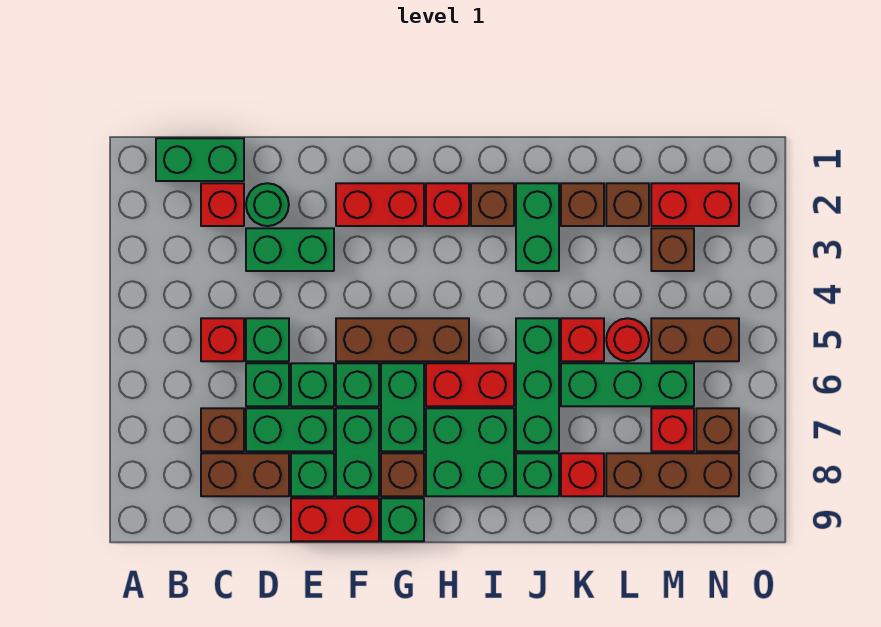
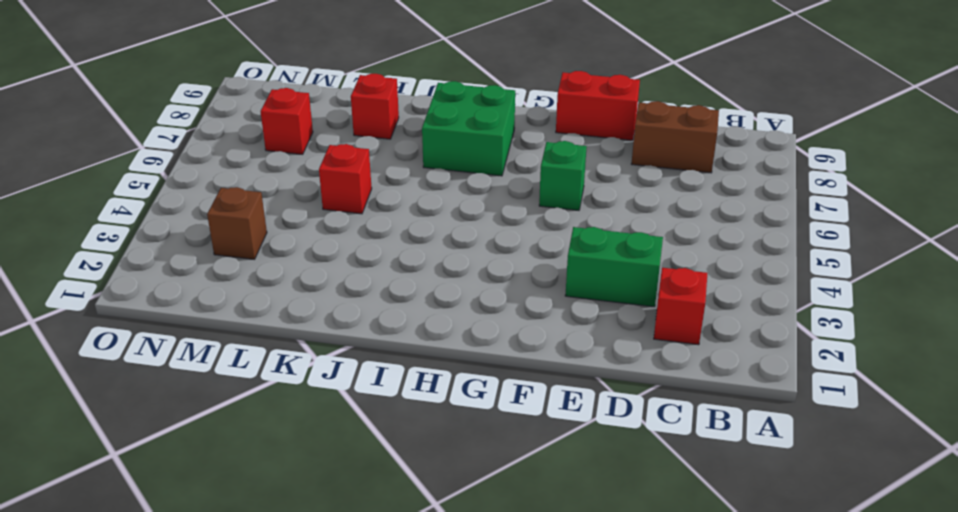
none -> green 1x2 brick [156,138,244,181]
none -> red 1x1 brick [201,318,244,361]
none -> brown 1x1 brick [201,408,244,451]
none -> green 1x1 round brick [246,183,289,226]

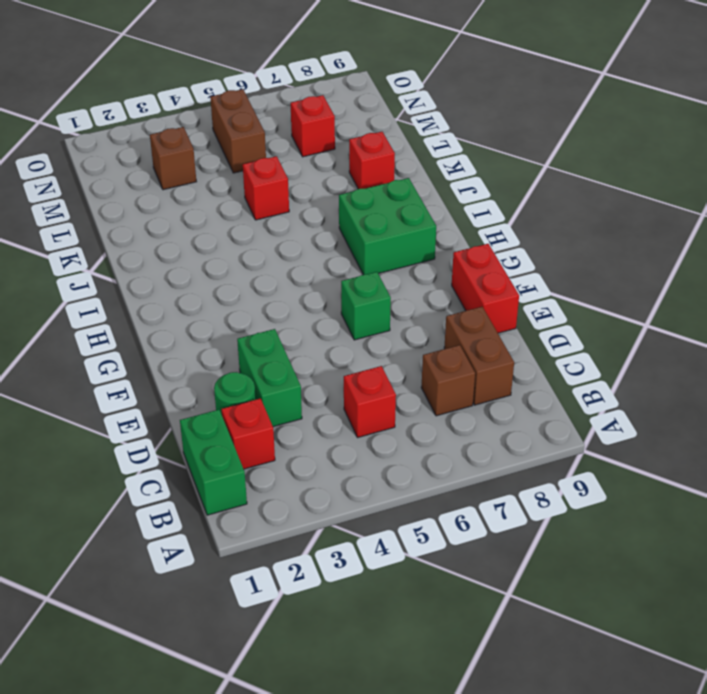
none -> green 1x1 brick [246,318,289,361]
none -> green 1x1 brick [246,363,289,406]
none -> green 1x2 brick [246,408,334,451]
none -> green 1x1 brick [291,363,334,406]

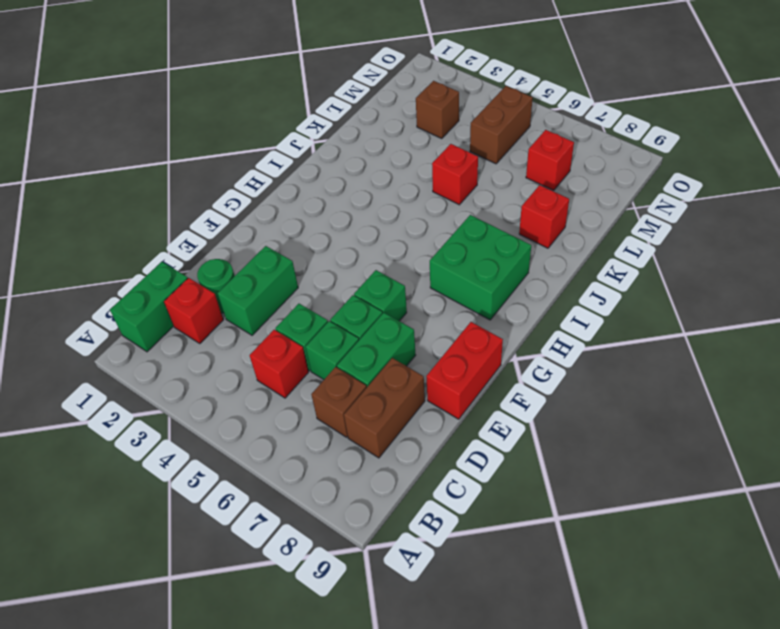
none -> green 1x1 brick [291,453,334,496]
none -> red 1x2 brick [336,183,424,226]
none -> brown 1x3 brick [336,318,469,361]
none -> green 1x2 brick [336,408,379,496]

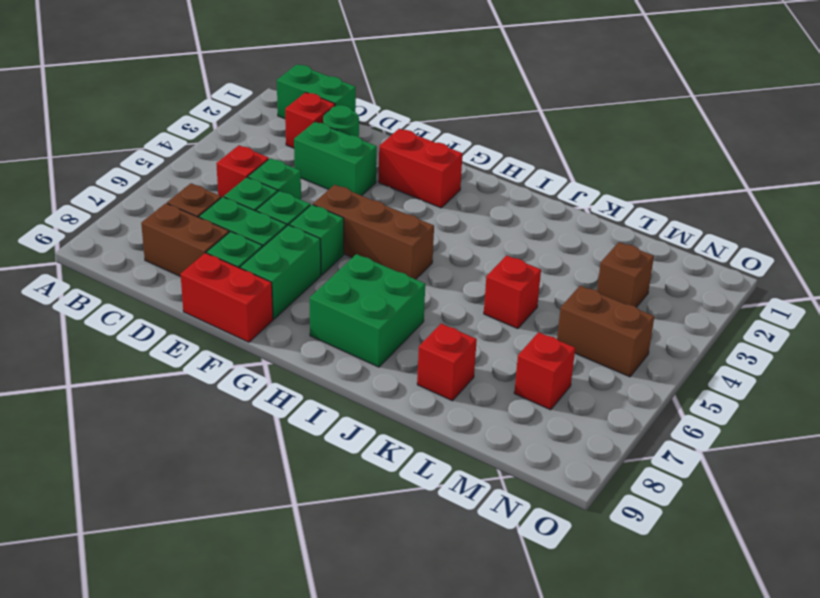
none -> green 1x2 brick [381,363,424,451]
none -> brown 1x1 brick [381,453,424,496]
none -> green 1x1 brick [381,498,424,541]
none -> red 1x1 brick [426,183,469,226]

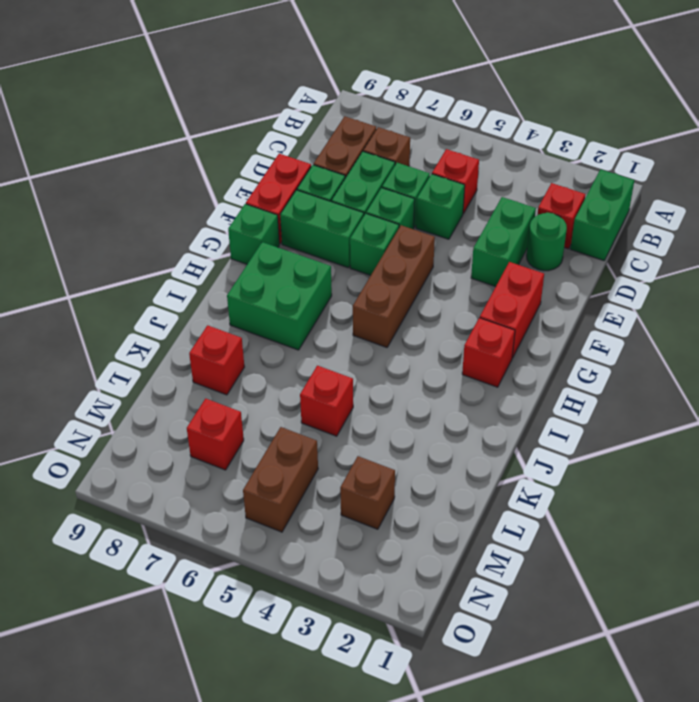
none -> green 1x2 brick [381,363,424,451]
none -> brown 1x1 brick [381,453,424,496]
none -> red 1x2 brick [426,363,514,406]
none -> brown 1x1 brick [471,183,514,226]

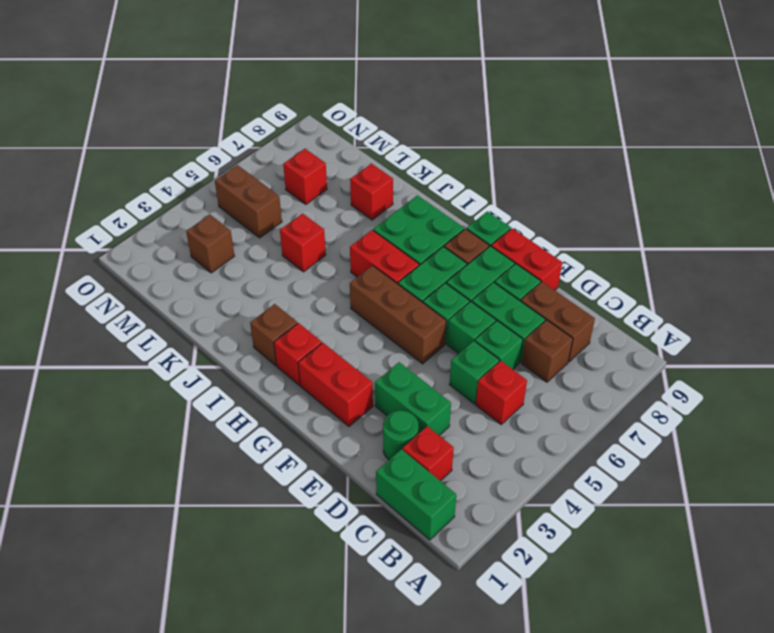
none -> green 1x2 brick [516,183,559,271]
none -> green 1x3 brick [516,318,559,451]
none -> green 1x1 brick [516,453,559,496]
none -> brown 1x1 brick [561,183,604,226]

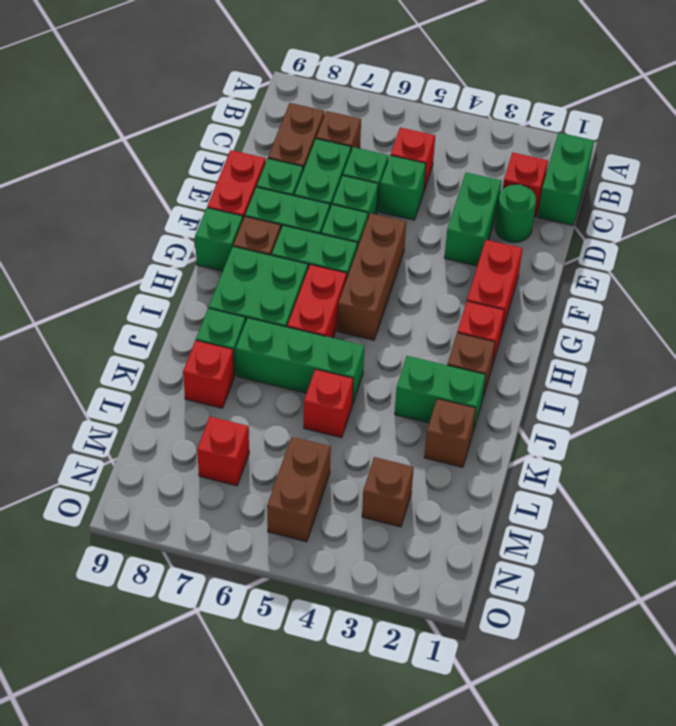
none -> green 1x3 brick [561,363,694,406]
none -> brown 1x1 brick [606,183,649,226]
none -> red 1x1 round brick [606,318,649,361]
none -> brown 1x3 brick [606,453,739,496]

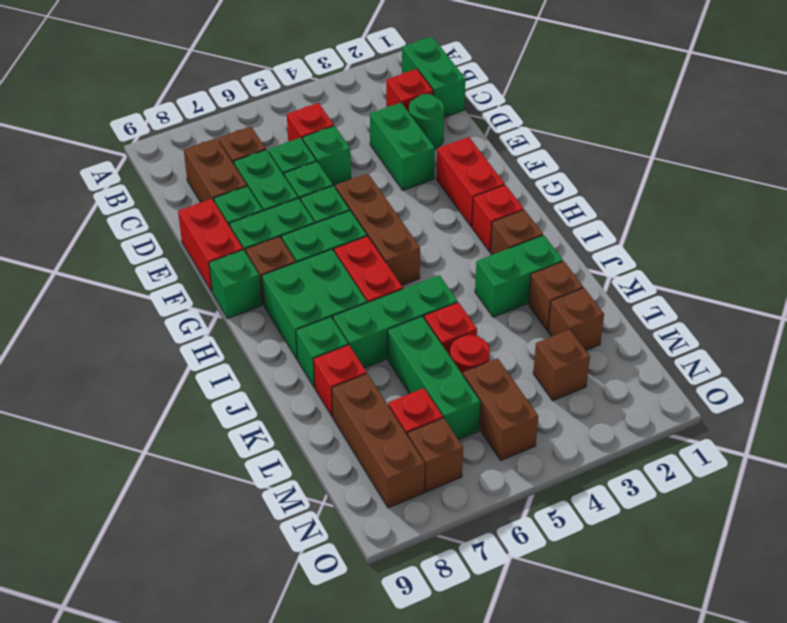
none -> red 1x2 brick [651,183,739,226]

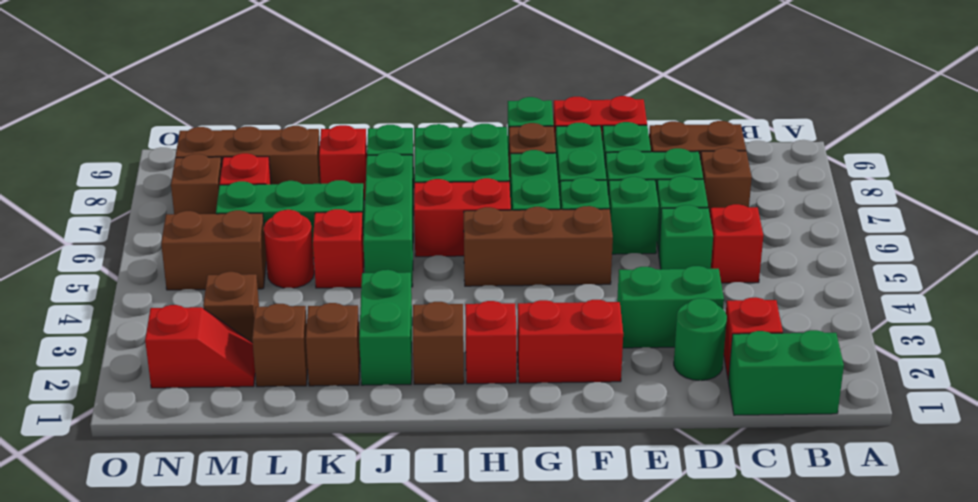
red 1x2 slope [145,305,255,388] -> red 1x2 brick [651,183,739,226]

